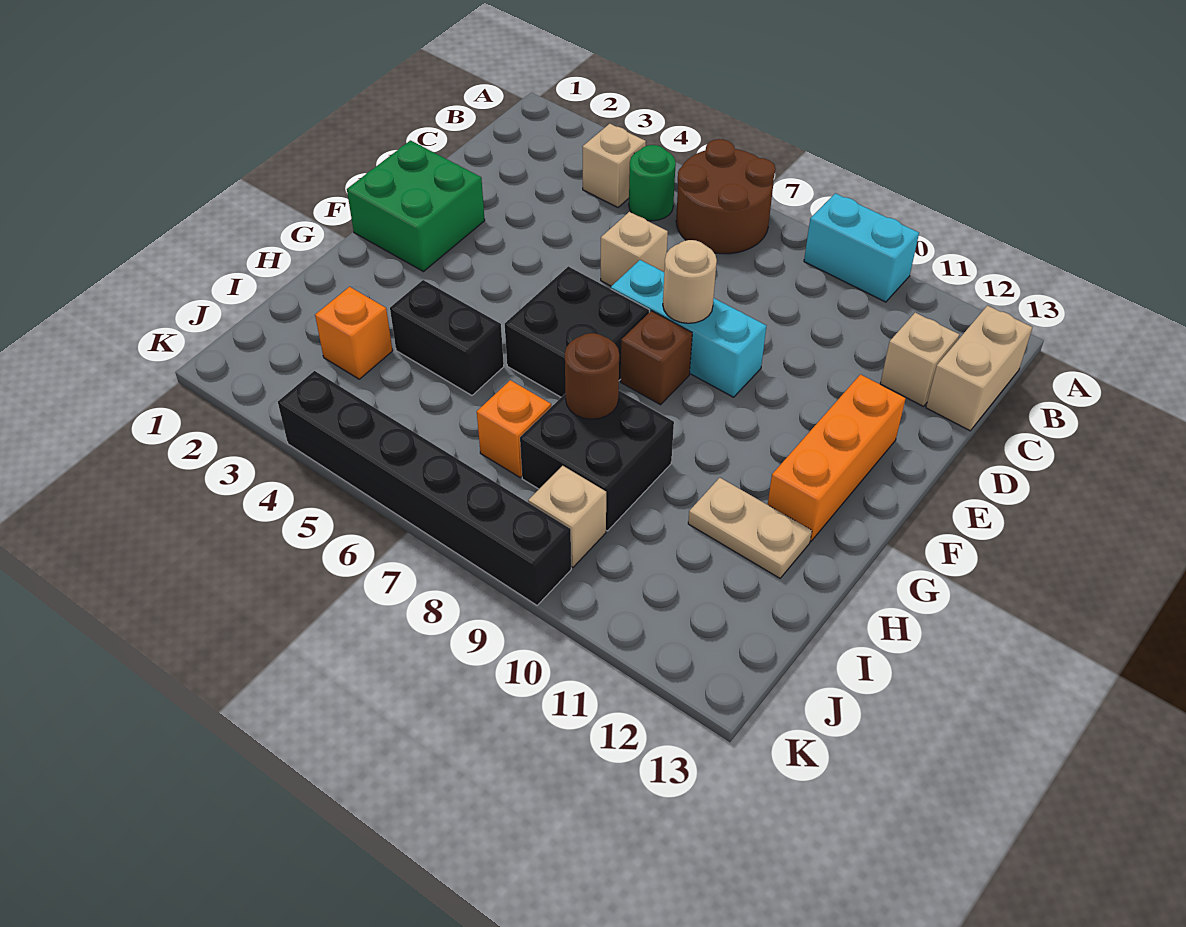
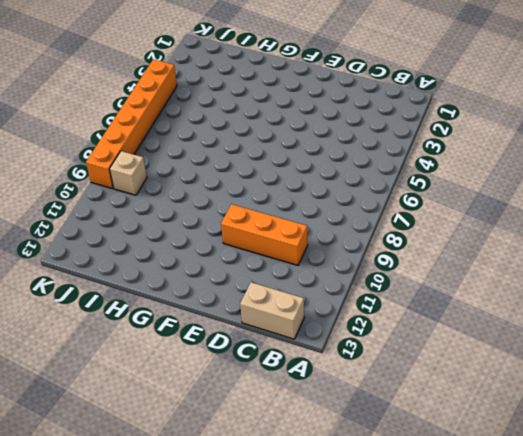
orange 1x3 brick [221,204,308,265] -> orange 1x3 brick moved to [768,374,906,541]
orange 1x6 brick [86,60,177,189] -> black 1x6 brick [278,371,571,605]
none -> brown 2x2 round brick [676,139,775,254]
none -> cyan 1x2 brick [804,193,919,302]
none -> tan 1x1 brick [582,124,646,207]

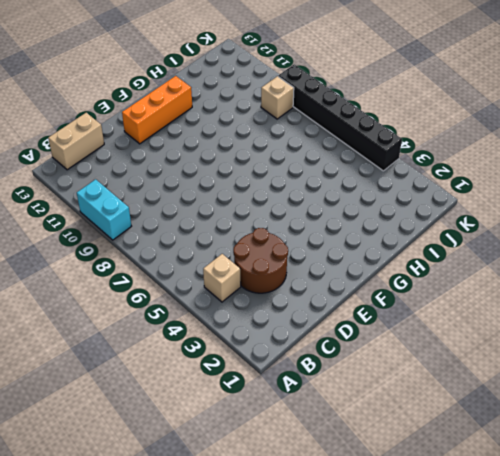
brown 2x2 round brick [233,228,288,293] -> brown 2x2 round brick moved to [676,139,775,254]
none -> green 1x1 round brick [629,145,676,221]
none -> tan 1x1 brick [880,313,960,406]
none -> tan 1x1 brick [601,212,668,286]

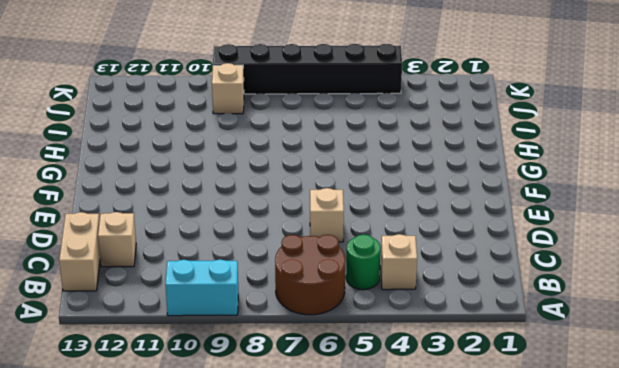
none -> green 2x2 brick [347,141,485,272]
none -> cyan 1x3 brick [611,260,766,397]
none -> orange 1x3 brick [768,374,906,541]

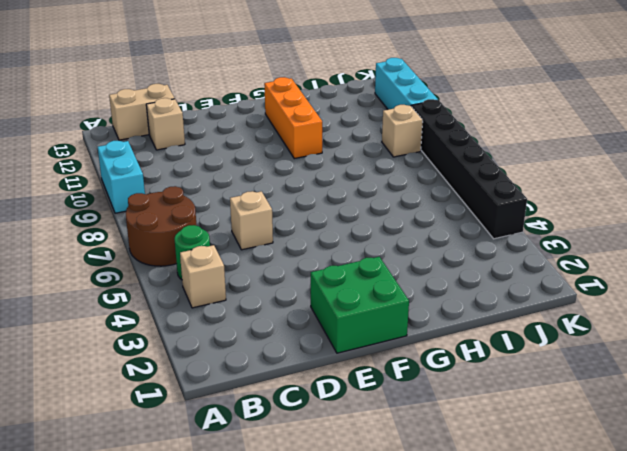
orange 1x3 brick [264,77,322,159] -> orange 1x3 brick turned to [768,374,906,541]
cyan 1x3 brick [375,58,438,110] -> cyan 1x3 brick moved to [611,260,766,397]
none -> black 2x2 brick [505,266,649,397]
none -> brown 1x1 brick [620,311,692,405]
none -> black 1x2 brick [390,280,504,395]

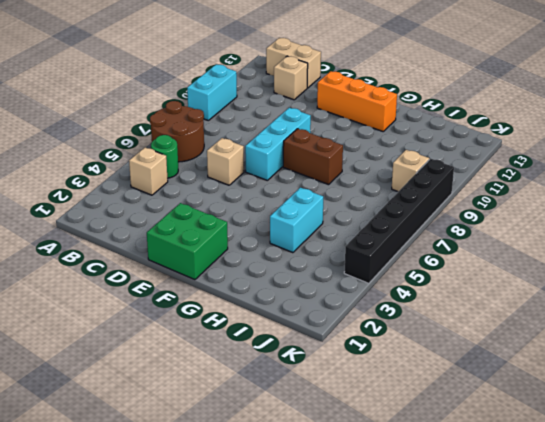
brown 1x2 brick [283,129,343,185] -> brown 1x1 brick [620,311,692,405]
cyan 1x2 brick [270,188,323,253] -> black 1x2 brick [390,280,504,395]
none -> black 2x2 brick [505,266,649,397]
none -> black 2x2 brick [520,391,674,531]
none -> tan 1x2 plate [688,478,812,578]

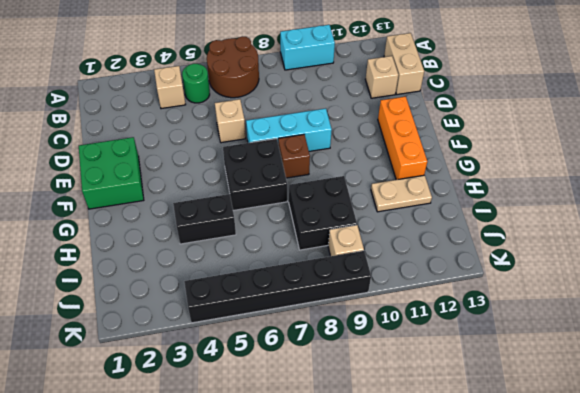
none -> orange 1x1 brick [315,287,393,379]
none -> orange 1x1 brick [477,380,551,477]
none -> tan 1x1 round brick [663,240,717,323]

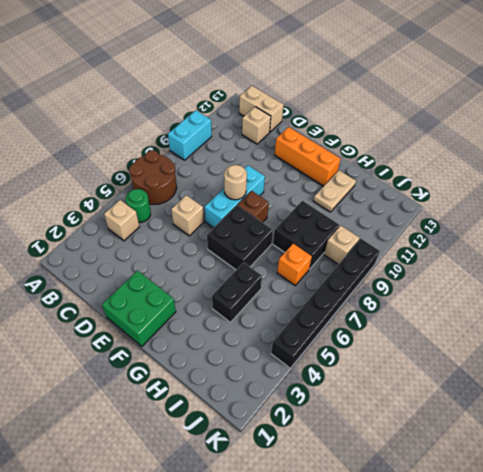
none -> orange 1x1 brick [315,287,393,379]
none -> brown 1x1 round brick [565,333,619,419]

